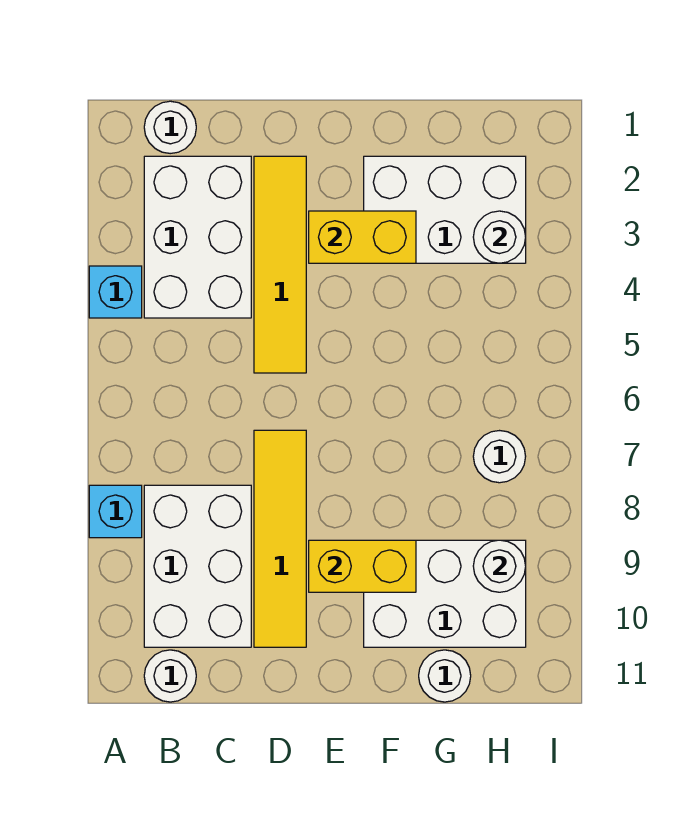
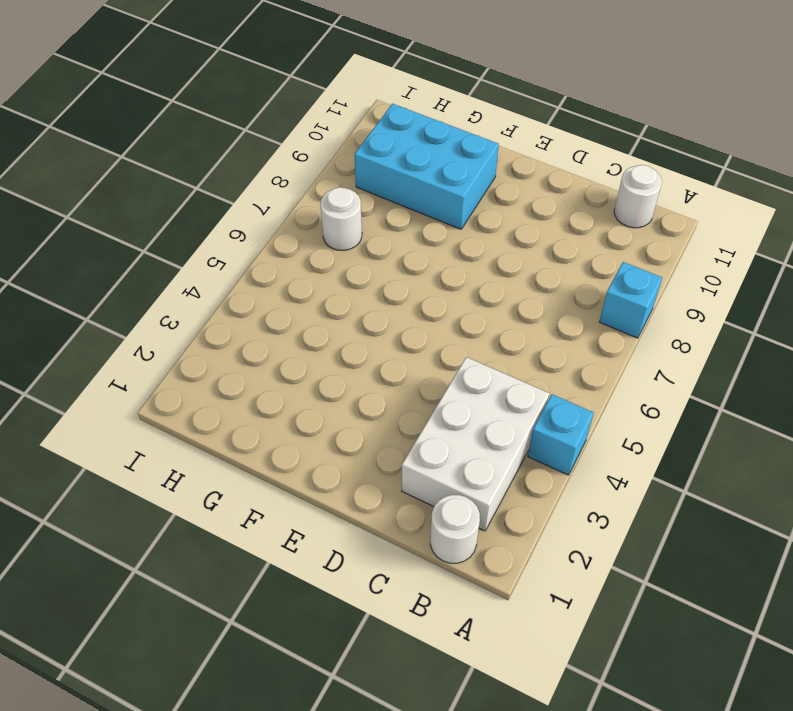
cyan 2x3 brick [355,104,499,229] -> white 2x3 brick [364,540,526,647]
none -> white 2x3 brick [144,485,251,647]
none -> yellow 1x4 tile [254,156,306,373]
none -> yellow 1x4 tile [254,430,306,647]

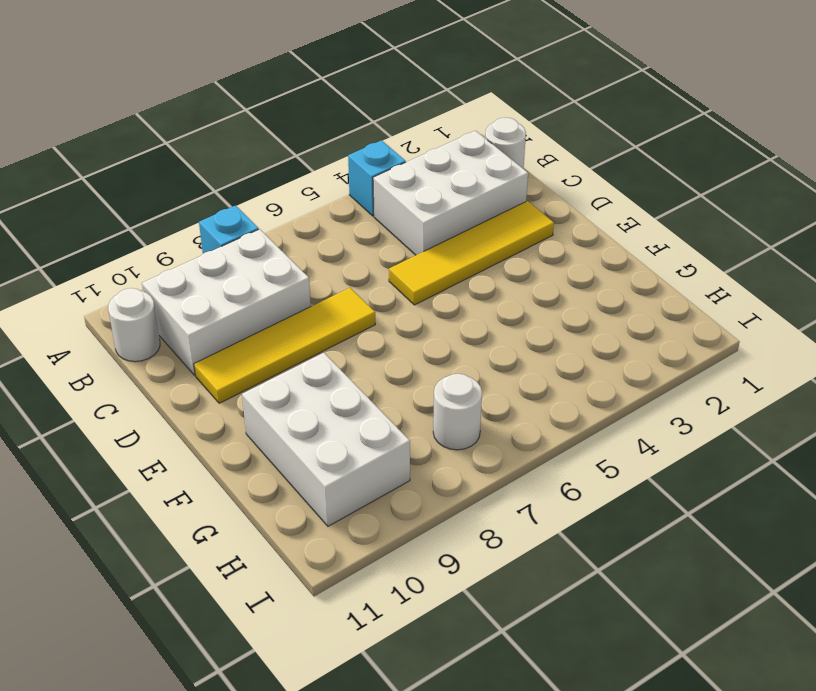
none -> white 2x3 brick [364,156,526,263]
none -> white 1x1 round brick [419,650,471,702]
none -> yellow 1x2 brick [309,211,416,263]

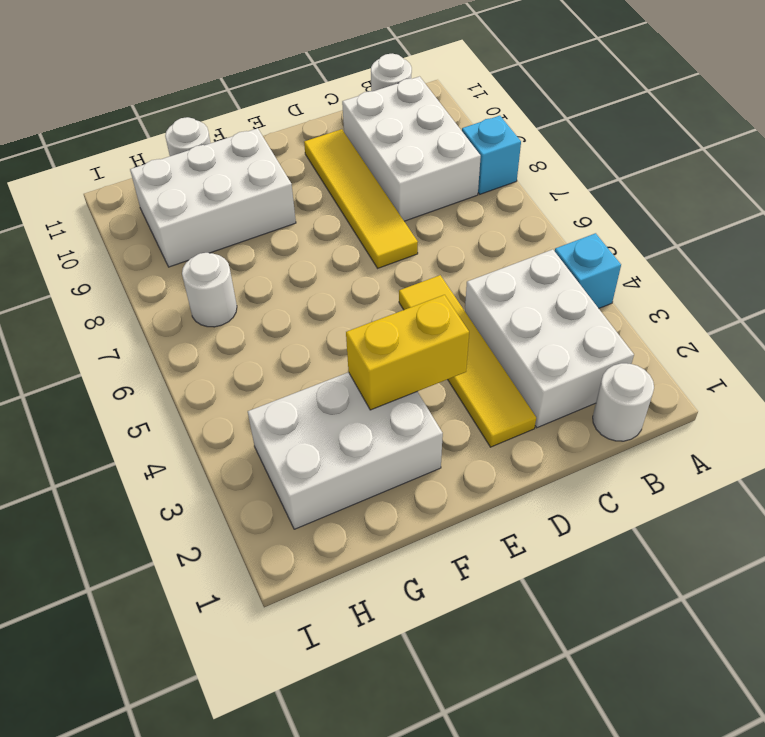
none -> yellow 1x2 brick [309,540,416,592]
none -> white 1x1 round brick [473,211,526,263]
none -> white 1x1 round brick [473,540,526,592]

